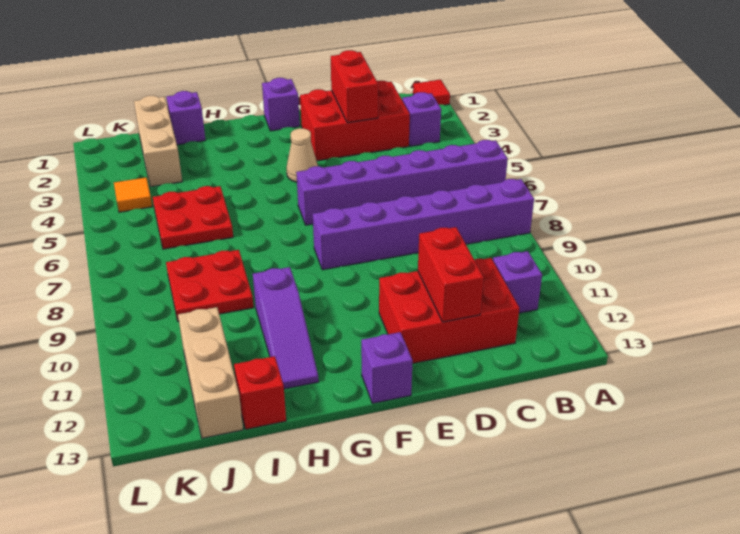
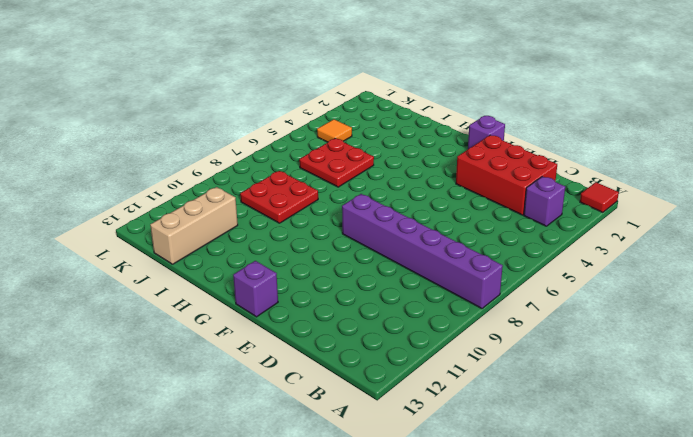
none -> purple 1x6 brick [296,140,508,225]
none -> purple 1x1 brick [493,251,542,313]
none -> red 2x3 brick [379,258,519,364]

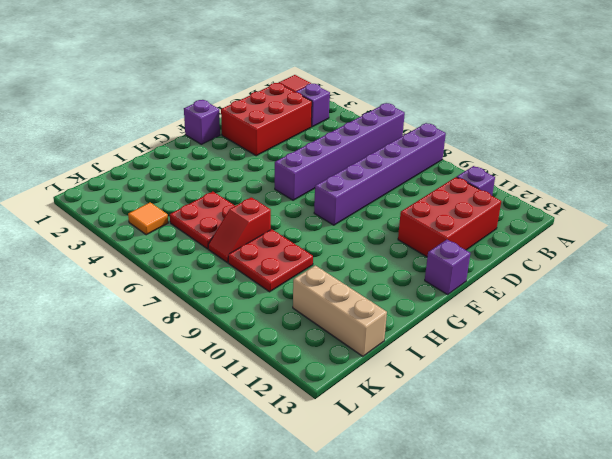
red 1x2 slope [208,197,271,263] -> none
none -> tan 1x1 cone [286,128,318,182]
none -> purple 1x3 slope [253,267,319,389]
none -> purple 1x1 brick [167,91,205,145]

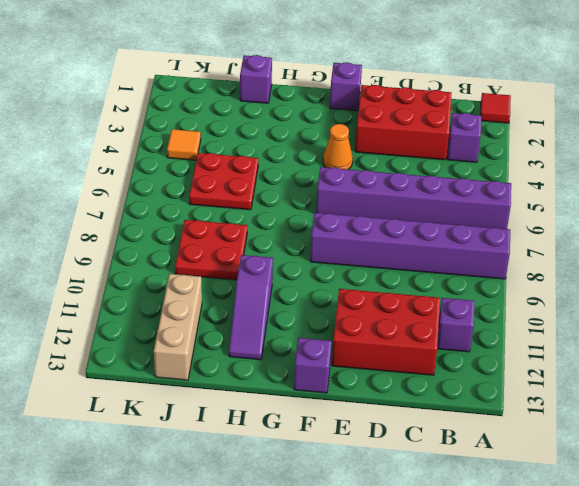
orange 1x1 cone [323,124,353,169] -> tan 1x1 cone [286,128,318,182]
none -> red 1x1 brick [234,356,286,429]
none -> tan 1x3 brick [134,96,182,187]
none -> red 1x2 brick [331,50,378,123]

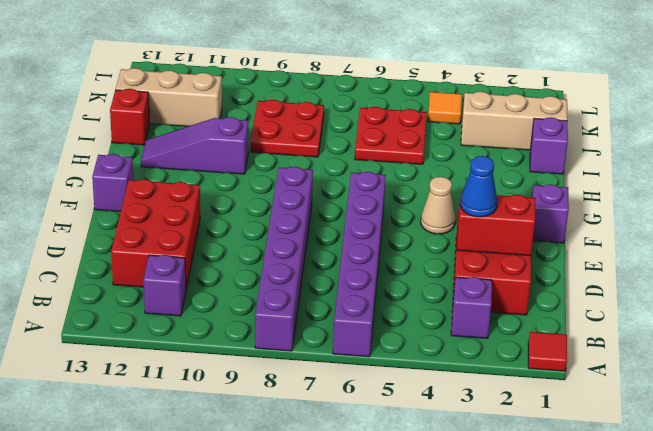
blue 1x1 cone [460,156,497,217] -> none
none -> red 1x2 brick [418,227,484,322]

